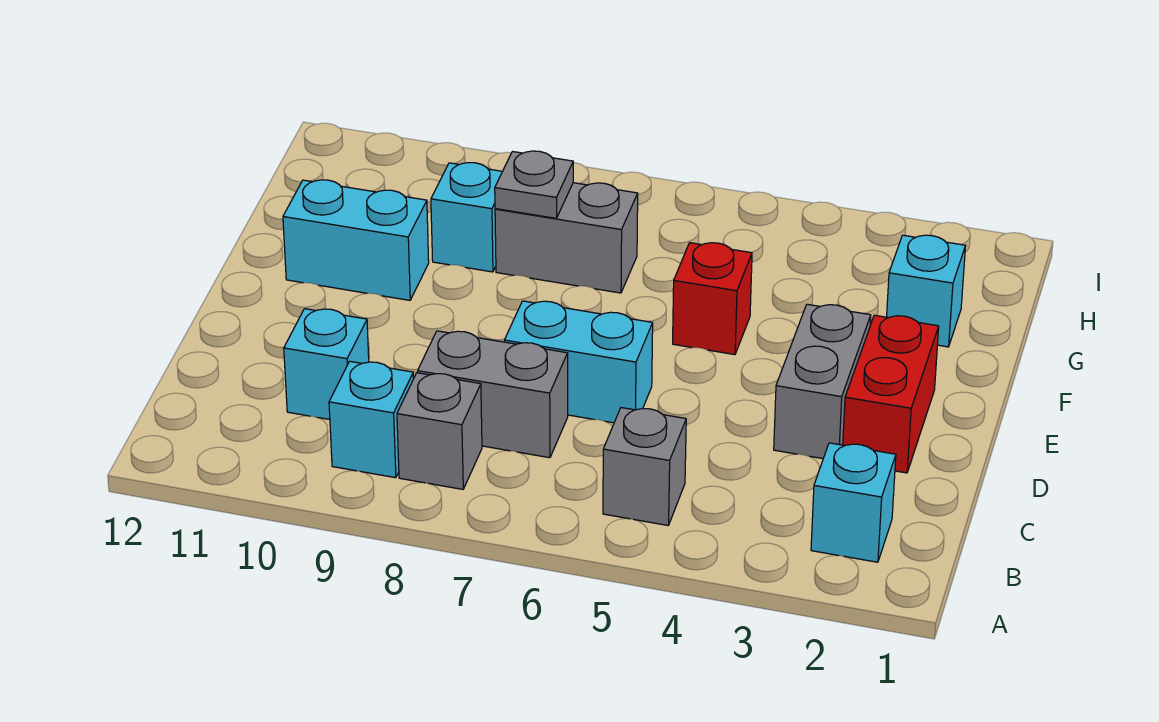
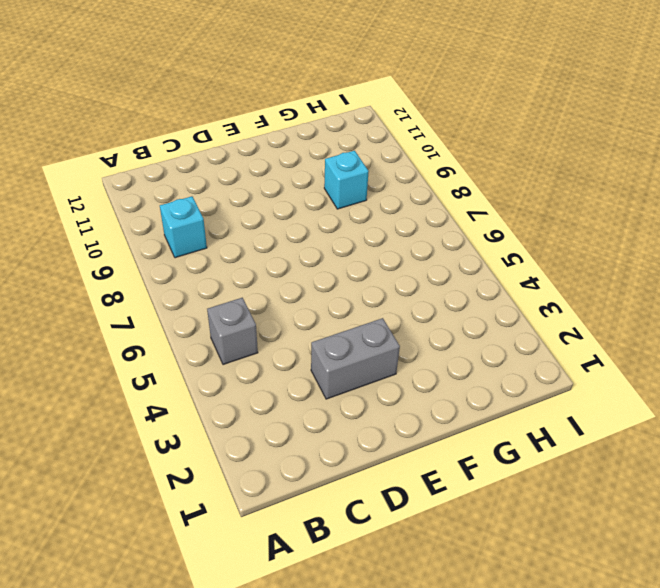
none -> cyan 1x1 brick [811,443,896,562]
none -> grey 1x1 brick [397,373,482,489]
none -> grey 1x2 brick [418,331,568,458]

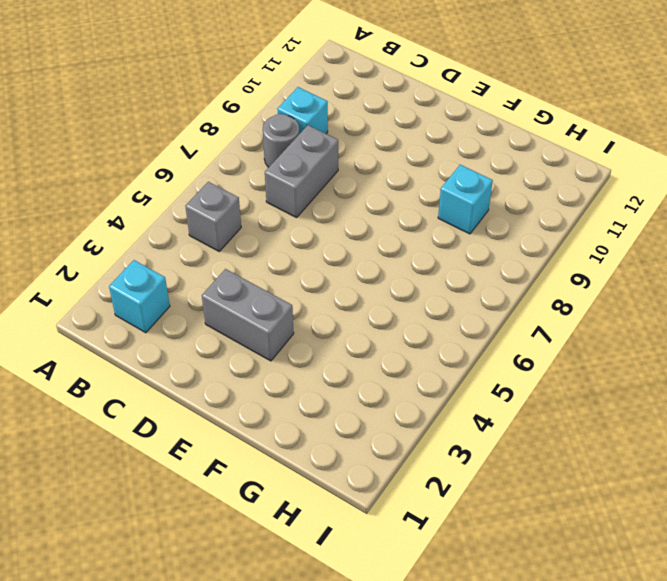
grey 1x1 round brick [263,114,299,167] -> grey 1x1 brick [397,373,482,489]
none -> cyan 1x1 brick [284,309,369,420]
none -> red 1x2 brick [843,315,939,473]
none -> cyan 1x2 brick [504,301,653,423]

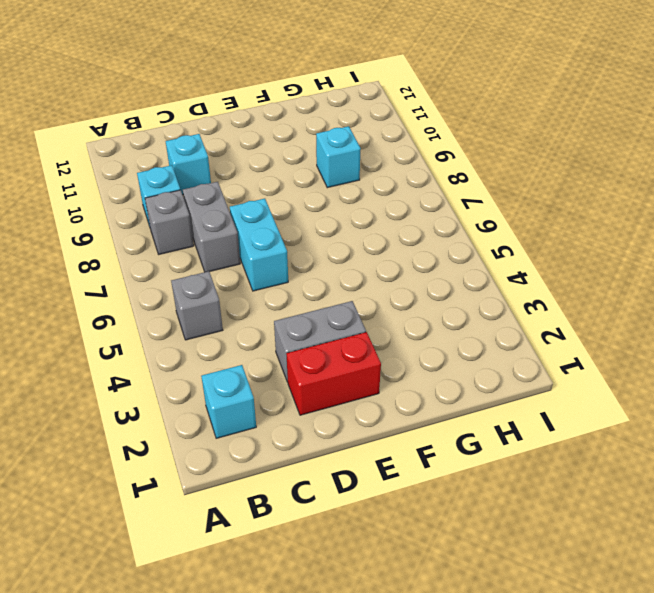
none -> red 1x1 brick [673,243,752,355]
none -> cyan 1x2 brick [283,180,429,300]
none -> cyan 1x1 brick [887,235,965,347]

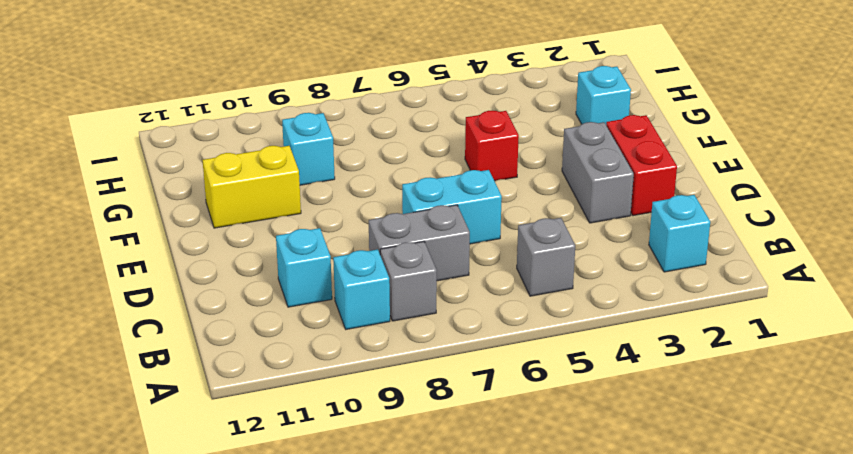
yellow 1x2 brick [203,146,301,228] -> cyan 1x2 brick [283,180,429,300]
none -> grey 1x2 brick [495,183,638,293]
none -> grey 1x1 plate [495,151,573,218]

